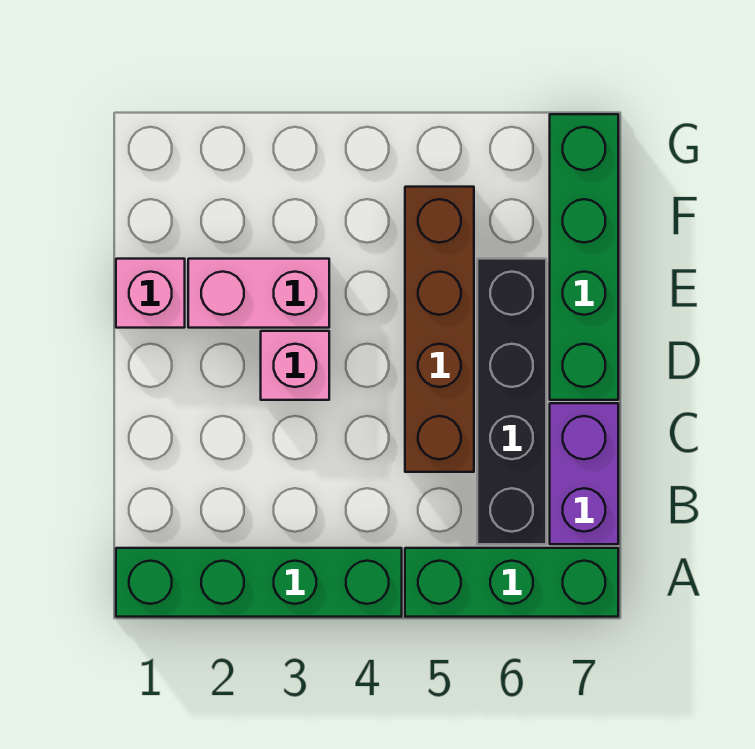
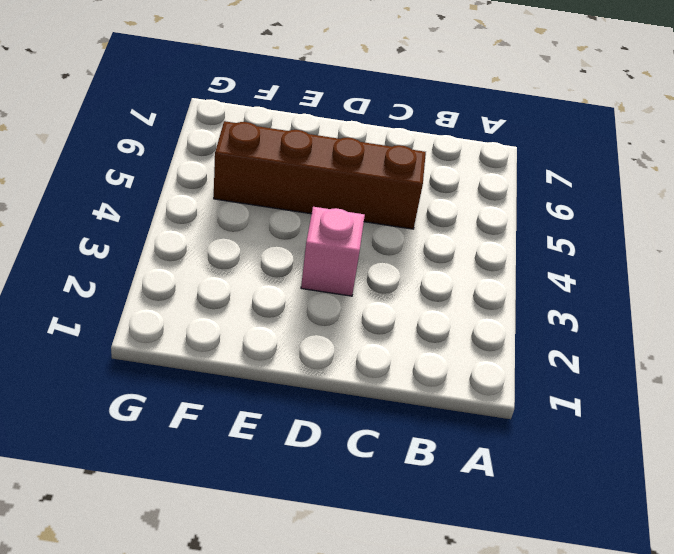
none -> green 1x4 brick [116,548,402,617]
none -> green 1x3 brick [405,548,618,617]

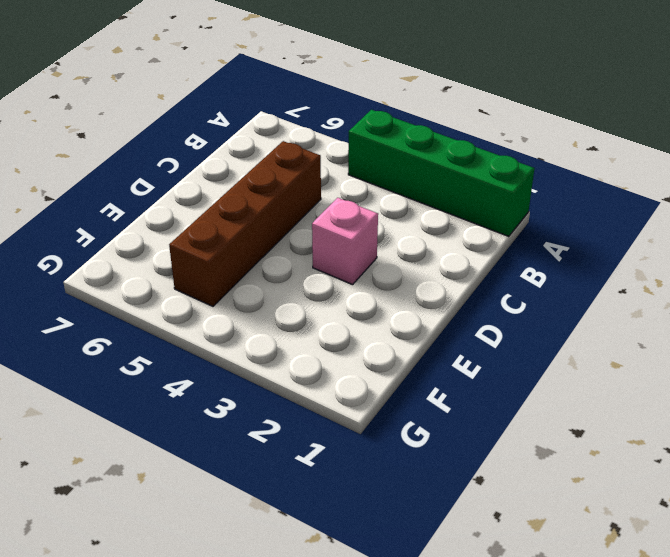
none -> green 1x3 brick [405,548,618,617]
none -> black 1x4 brick [477,259,546,544]

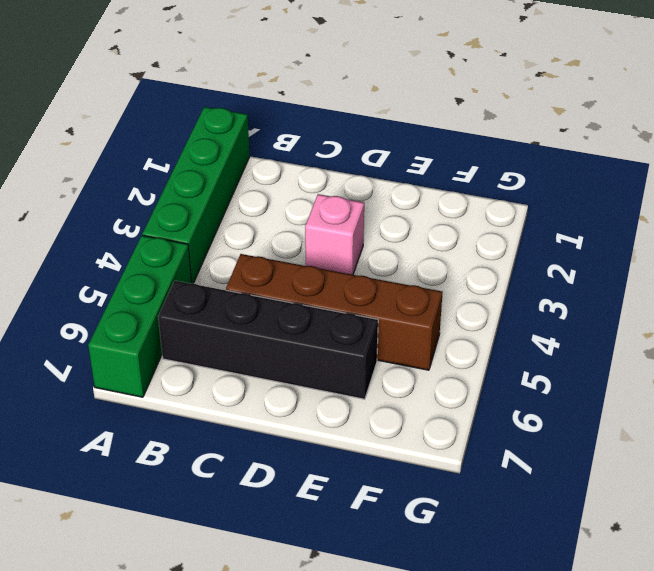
none -> purple 1x2 brick [550,403,618,544]
none -> green 1x4 brick [550,114,618,400]

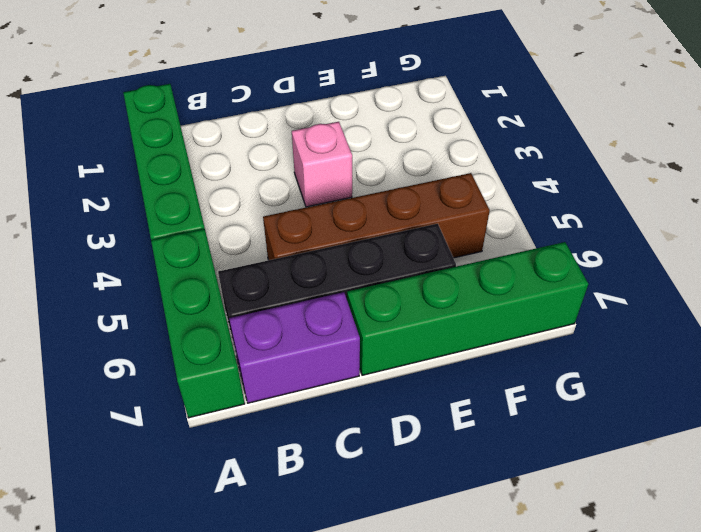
none -> pink 1x1 brick [116,259,185,328]
none -> pink 1x2 brick [188,259,329,328]

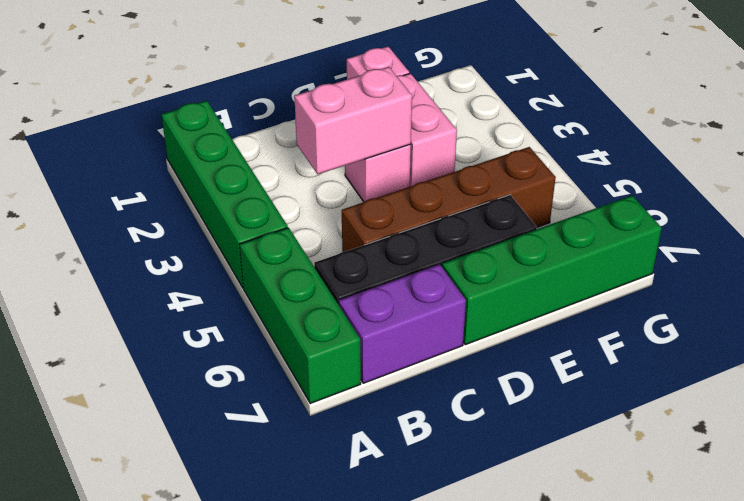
pink 1x2 brick [294,67,412,174] -> none

